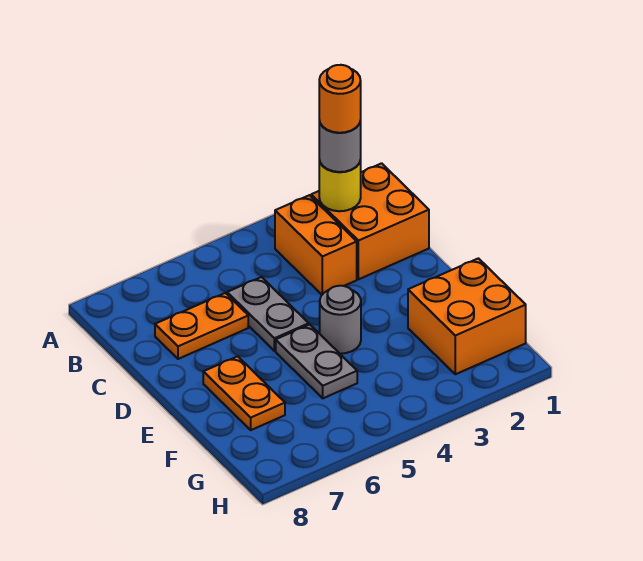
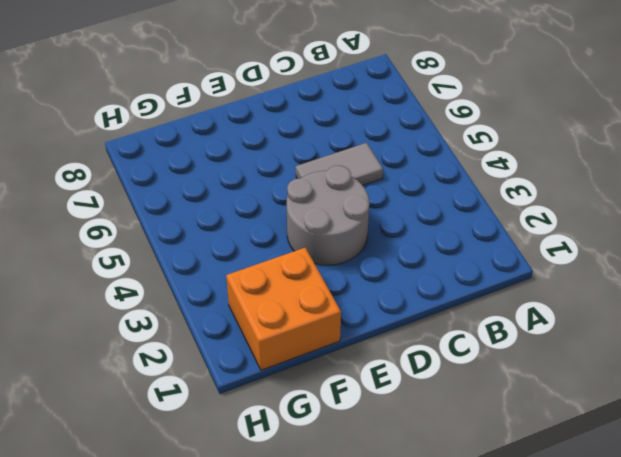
grey 1x2 tile [296,143,383,185] -> grey 1x2 plate [227,277,309,351]
grey 2x2 round brick [287,165,369,265] -> grey 1x1 round brick [320,286,361,354]
none -> orange 2x2 brick [311,163,429,279]
none -> orange 1x2 brick [275,195,357,295]

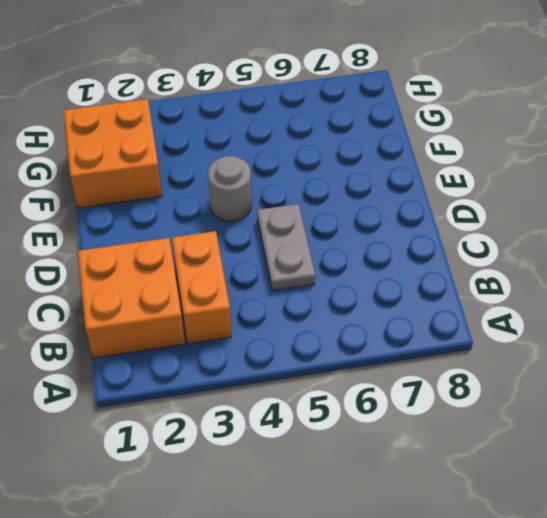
none -> orange 1x2 plate [155,293,248,359]
none -> grey 1x2 plate [276,325,357,398]

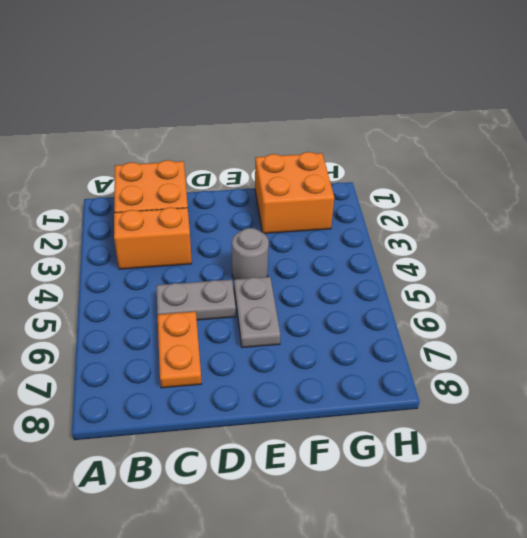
grey 1x2 plate [234,277,280,348] -> grey 1x2 plate turned to [276,325,357,398]
none -> orange 1x2 plate [203,356,285,430]
none -> yellow 1x1 round brick [319,160,361,211]

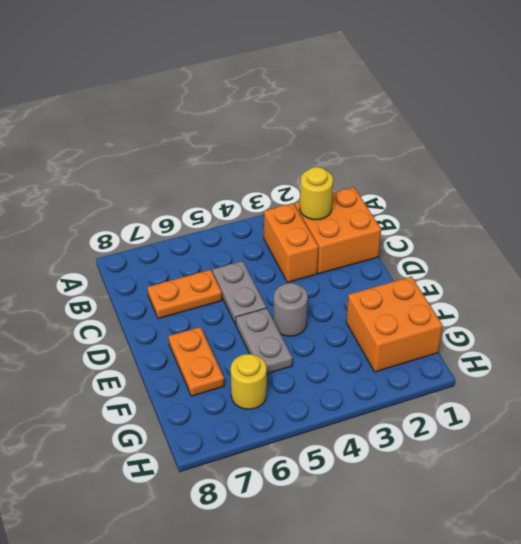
yellow 1x1 round brick [231,354,267,409] -> none
none -> grey 1x1 round brick [319,121,361,172]
none -> orange 1x1 round brick [319,65,361,133]

